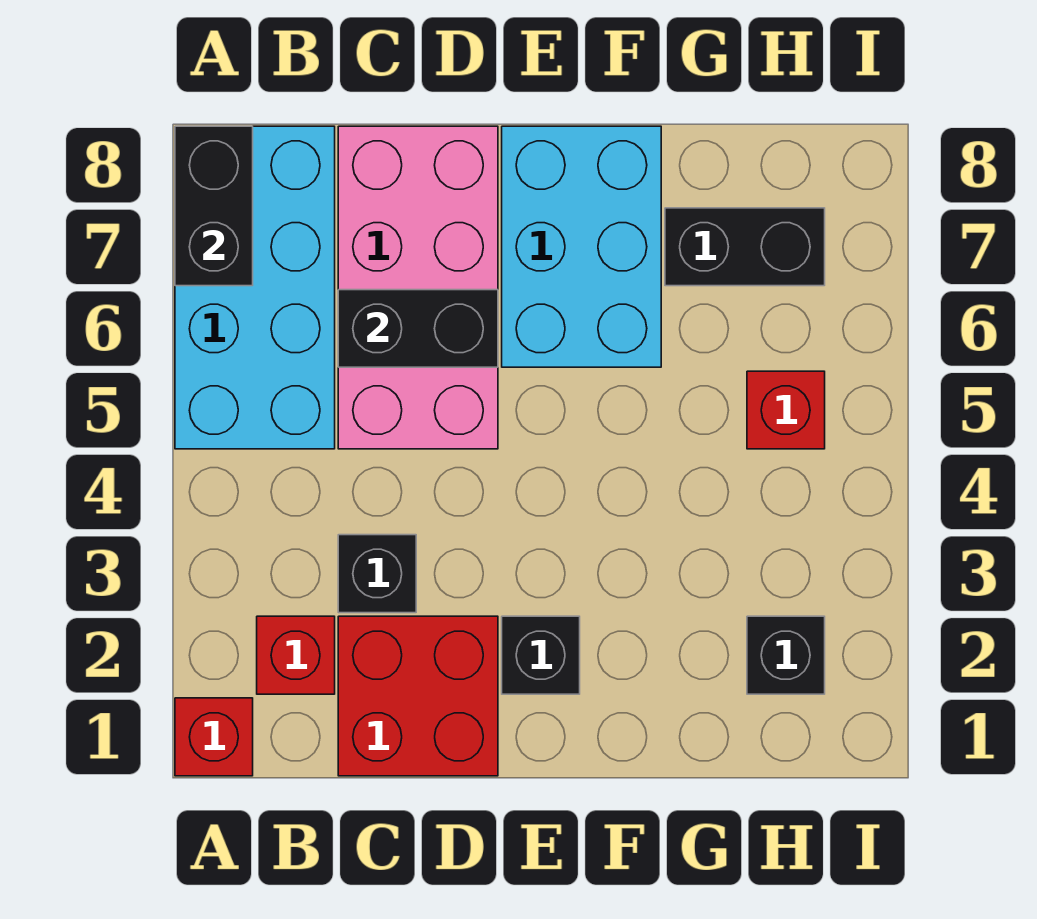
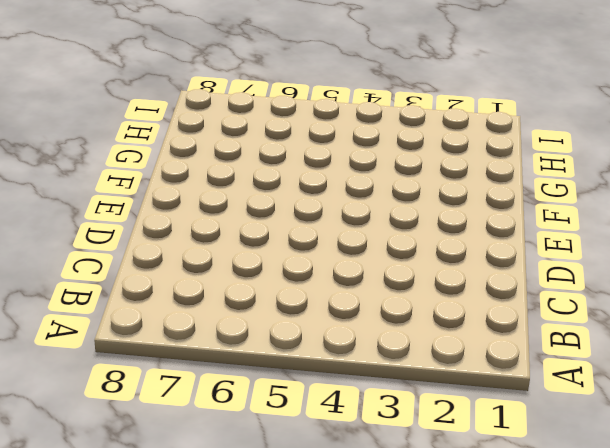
none -> red 1x1 brick [175,698,253,776]
none -> cyan 2x4 brick [175,126,335,449]
none -> red 1x1 brick [257,616,335,694]

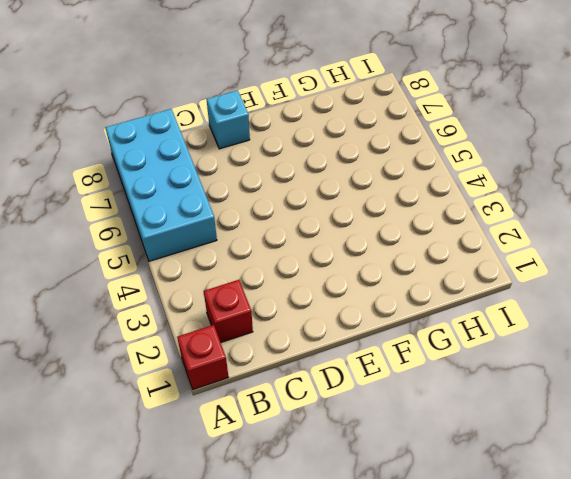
cyan 1x1 brick [207,90,250,149] -> pink 2x4 brick [338,126,498,449]
none -> red 2x2 brick [338,616,498,776]
none -> black 1x1 brick [338,535,416,613]
none -> black 1x1 brick [502,616,580,694]

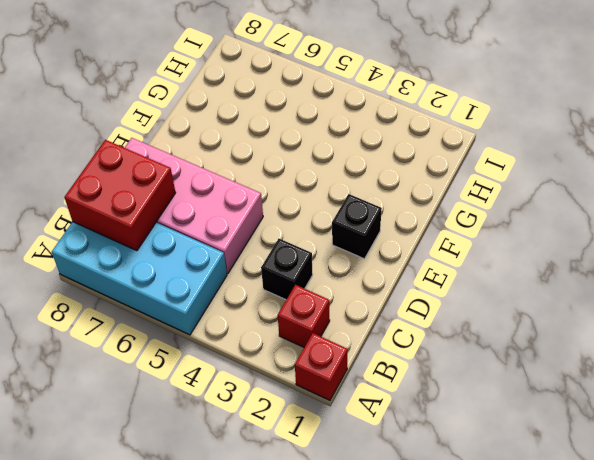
red 2x2 brick [64,140,176,251] -> red 2x2 brick moved to [338,616,498,776]
none -> cyan 2x3 brick [502,126,661,367]
none -> black 1x2 brick [665,208,825,286]
none -> black 1x1 brick [747,616,825,694]

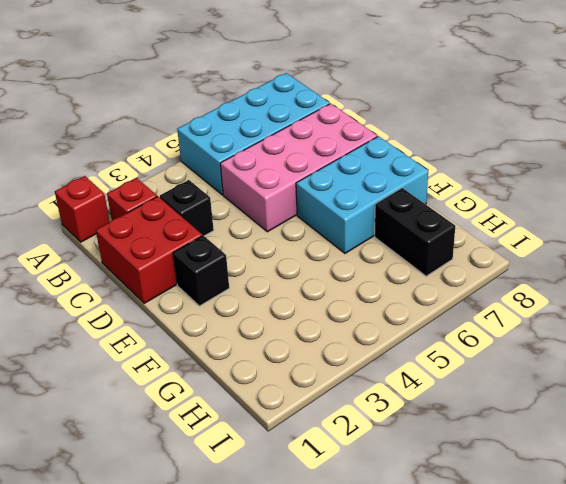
none -> black 1x1 brick [747,616,825,694]
none -> red 1x1 brick [747,371,825,449]
none -> black 1x2 brick [175,126,253,286]

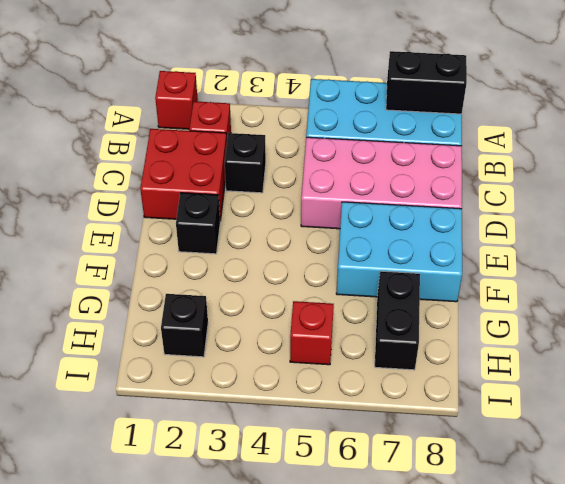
none -> black 1x2 brick [338,290,498,367]

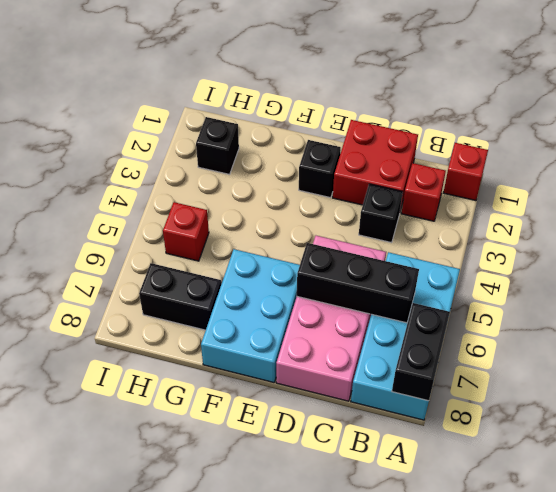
black 1x3 brick [297,243,419,323] -> black 1x2 brick [338,290,498,367]

